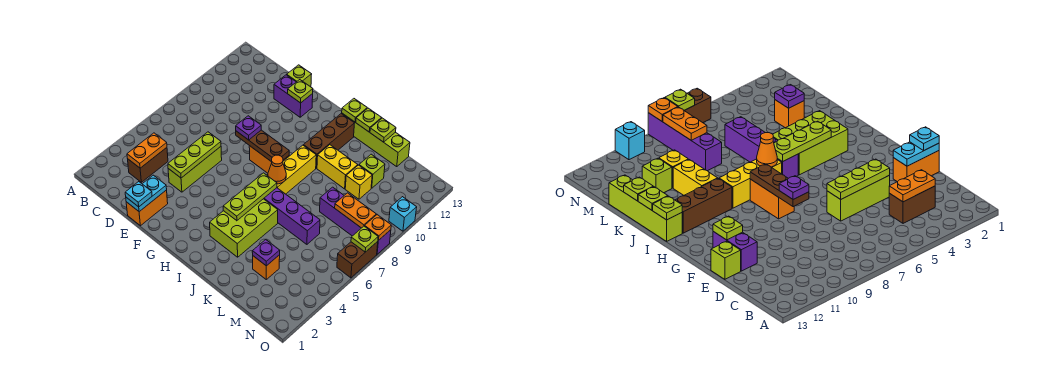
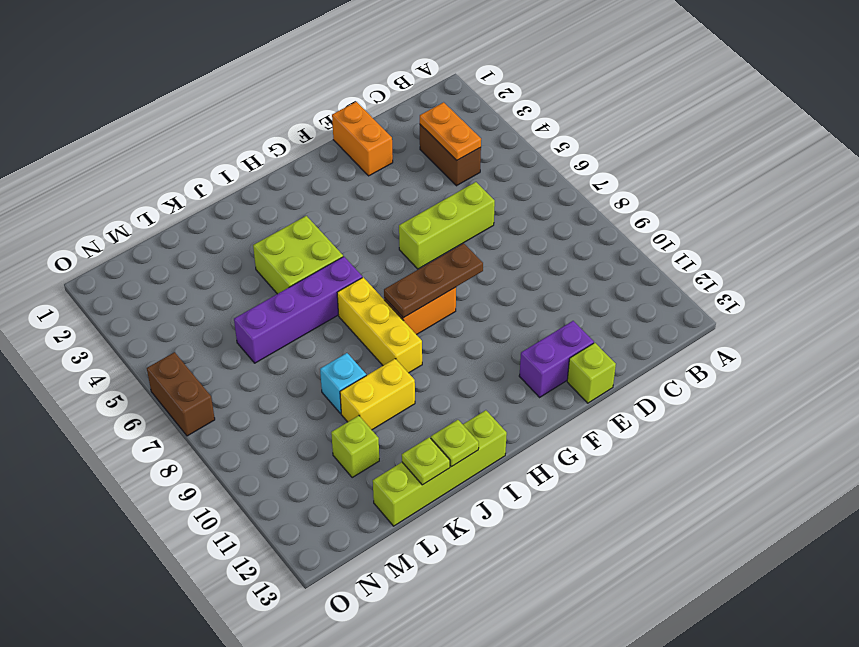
lime 1x3 brick [399,182,495,269] -> lime 1x3 brick turned to [168,147,222,192]
lime 2x2 brick [253,216,343,294] -> lime 2x3 brick [210,199,278,257]
cyan 1x1 brick [320,353,366,413] -> cyan 1x1 brick moved to [389,197,417,231]
none -> brown 1x3 brick [303,114,354,168]
none -> orange 1x1 brick [253,255,280,279]
none -> purple 1x4 brick [320,187,391,254]
none -> yellow 1x1 brick [345,165,372,199]

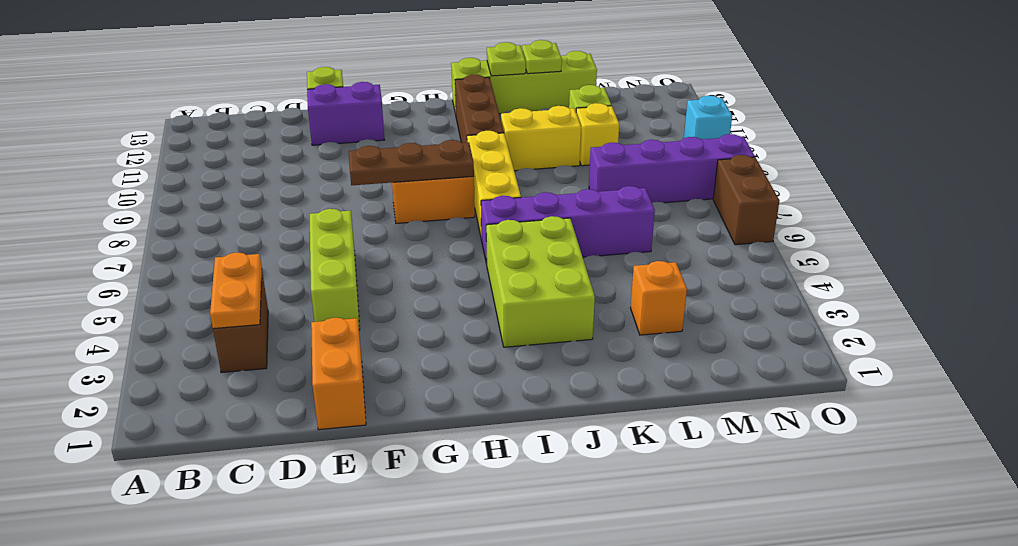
none -> cyan 1x2 plate [126,175,167,212]
none -> lime 1x3 plate [168,132,221,178]
none -> lime 1x1 plate [288,80,313,103]
none -> lime 1x3 plate [223,173,277,221]

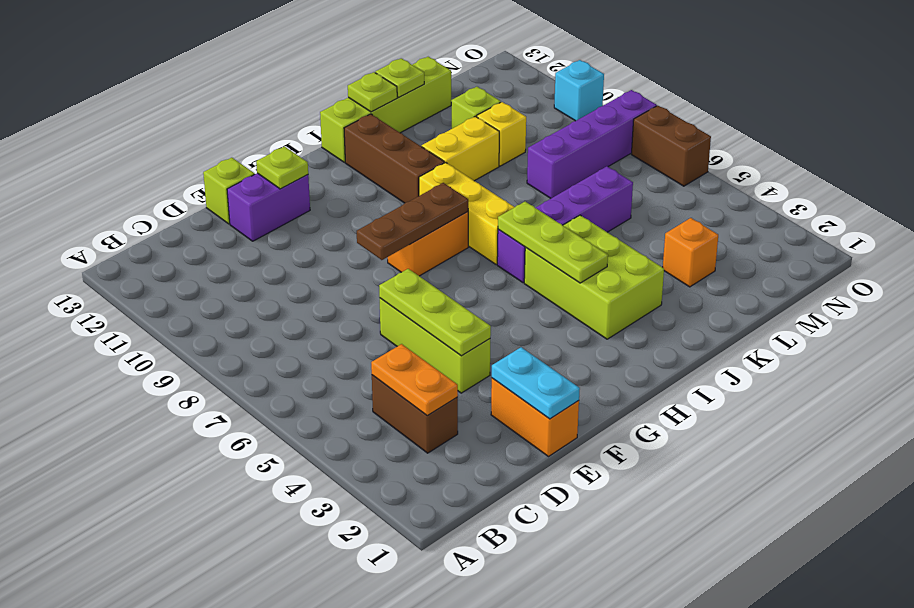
none -> orange 1x1 cone [268,155,286,184]
none -> lime 1x1 plate [342,99,367,122]
none -> purple 1x1 plate [252,240,280,266]
none -> orange 1x2 plate [335,193,376,228]

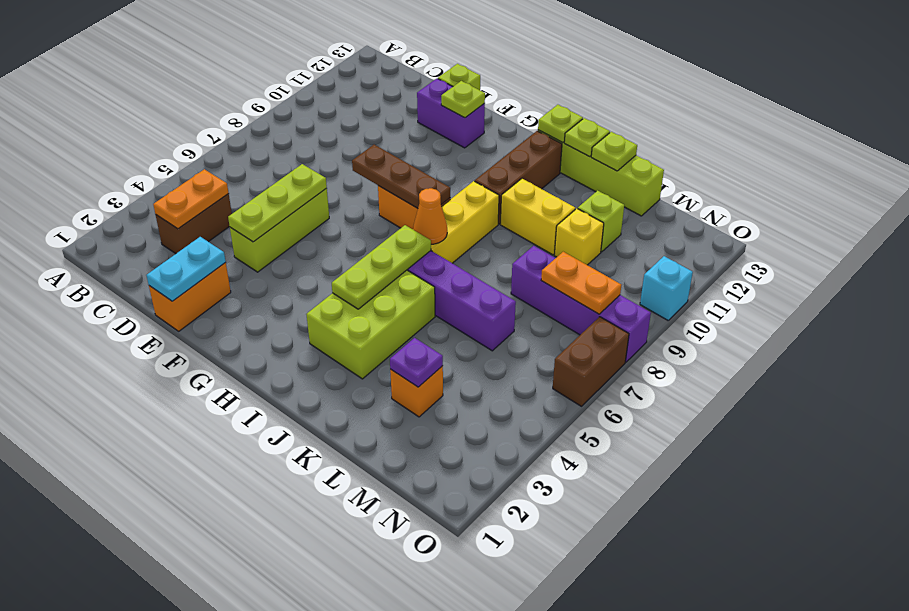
none -> lime 1x1 plate [351,226,378,252]
none -> orange 1x1 plate [365,215,391,241]
none -> cyan 1x1 plate [125,182,152,207]
none -> purple 1x1 plate [236,116,261,140]

